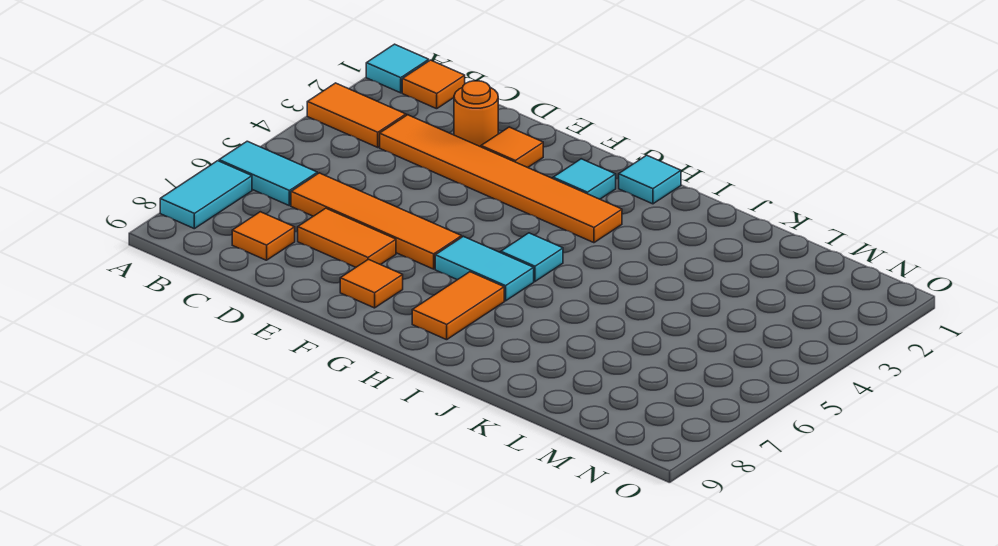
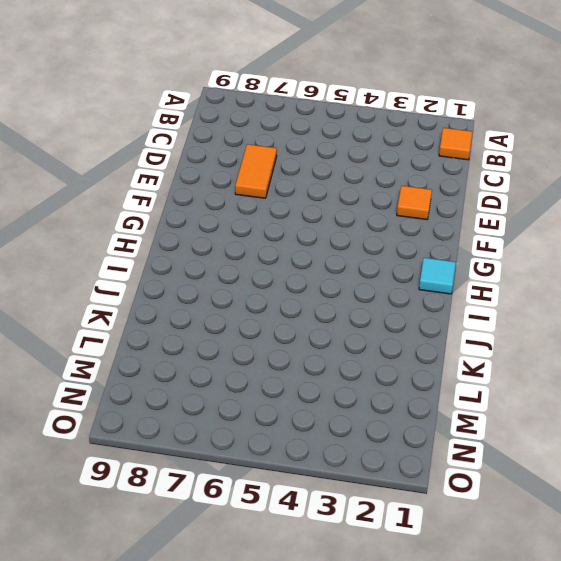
none -> cyan 1x1 tile [366,44,429,93]
none -> orange 1x2 tile [307,83,406,147]
none -> cyan 1x2 tile [219,141,317,206]

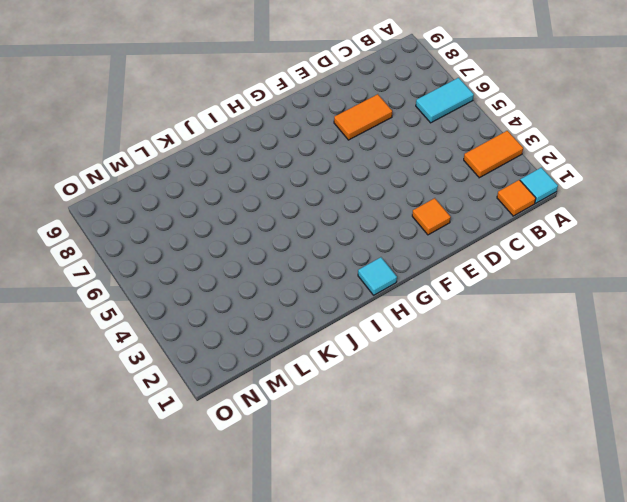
none -> cyan 1x2 tile [160,161,252,229]
none -> orange 1x6 tile [380,115,622,243]
none -> orange 1x4 tile [291,173,462,269]

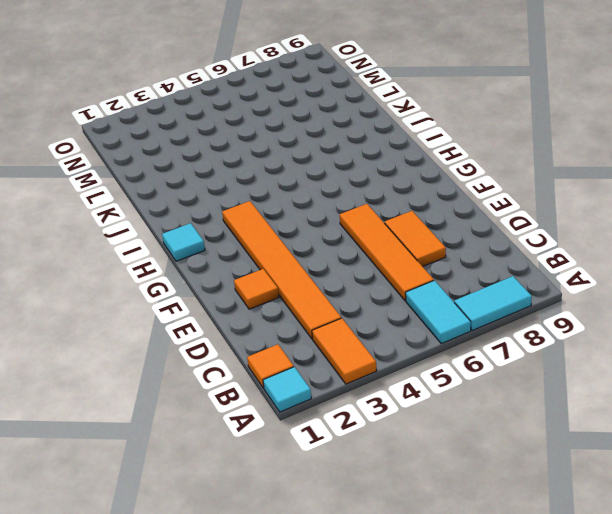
none -> orange 1x1 tile [232,212,295,260]
none -> orange 1x1 round brick [454,81,498,147]
none -> orange 1x1 tile [340,259,403,308]

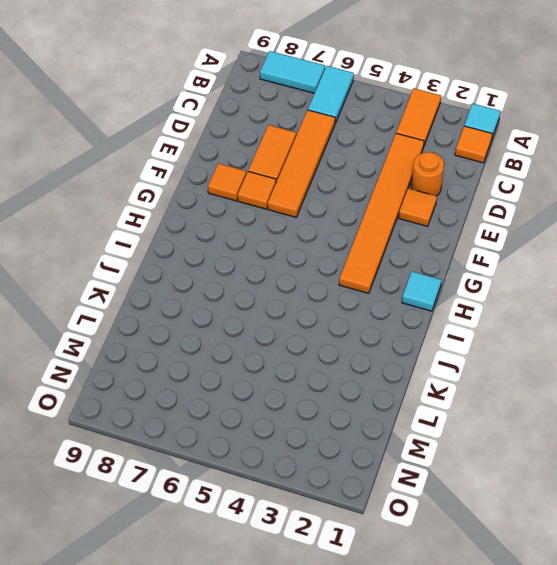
orange 1x1 tile [238,172,276,209] -> orange 1x1 tile moved to [232,212,295,260]
none -> cyan 1x1 tile [553,159,616,199]
none -> cyan 1x2 tile [435,236,534,301]
none -> cyan 1x1 tile [501,233,563,281]

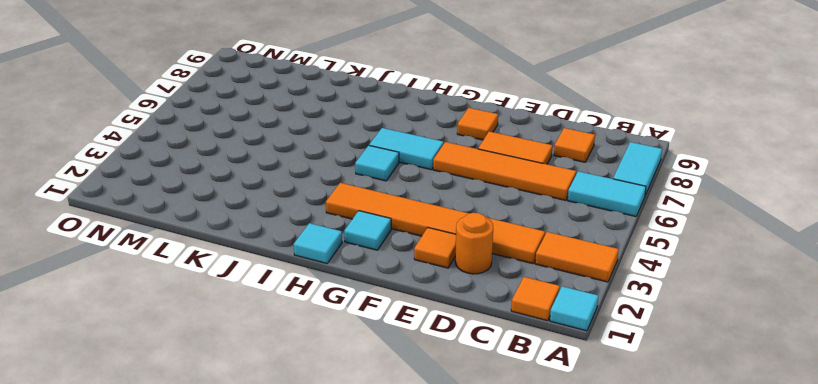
none -> orange 1x2 tile [412,272,504,340]

